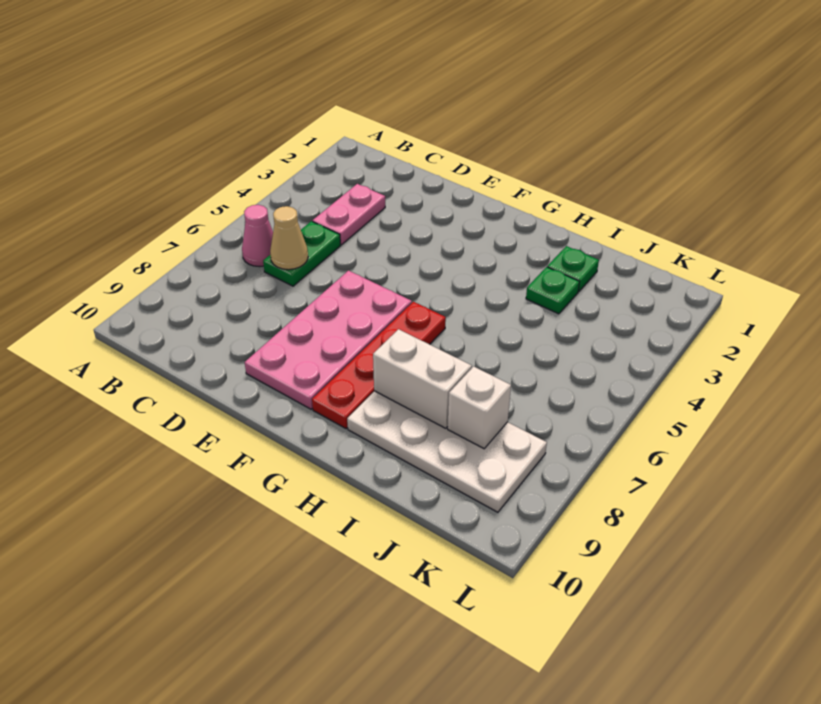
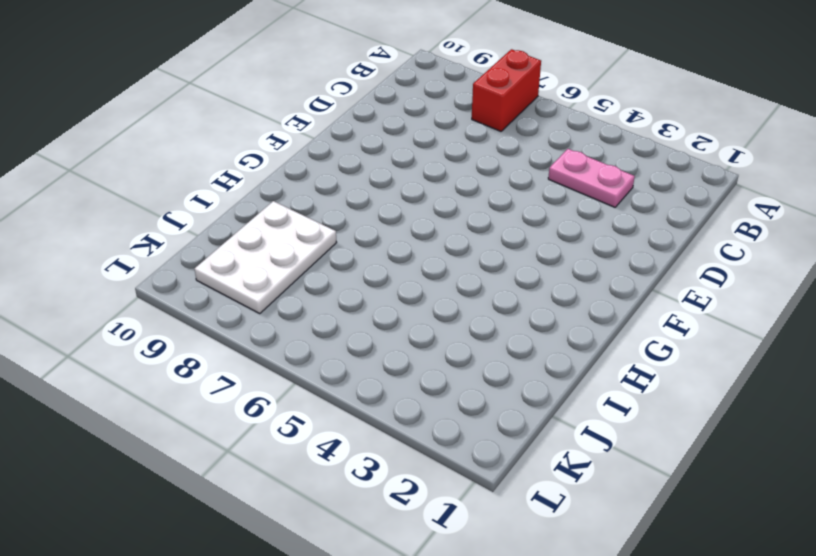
red 1x2 brick [472,49,541,131] -> none
white 2x3 plate [195,201,337,314] -> white 2x4 plate [347,391,547,512]
none -> pink 1x1 cone [242,205,273,267]
none -> green 1x2 plate [263,221,341,286]

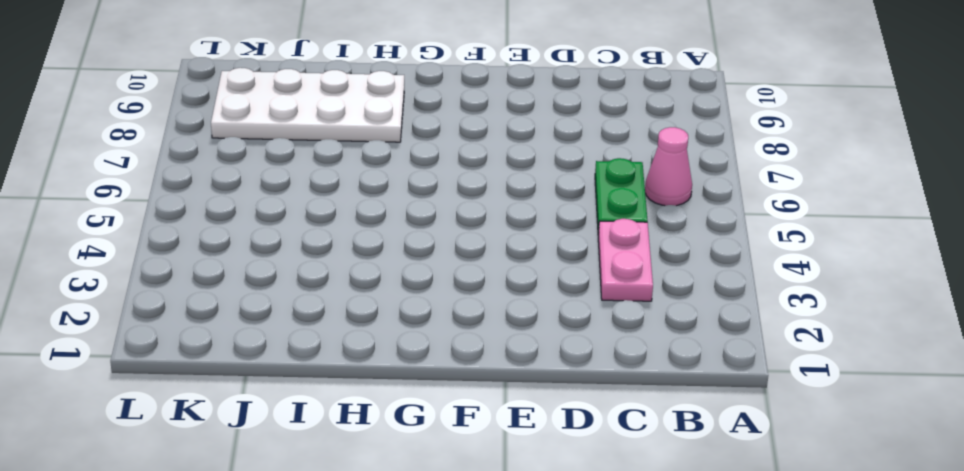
none -> pink 2x4 plate [245,270,412,409]
none -> red 1x4 plate [312,302,446,428]

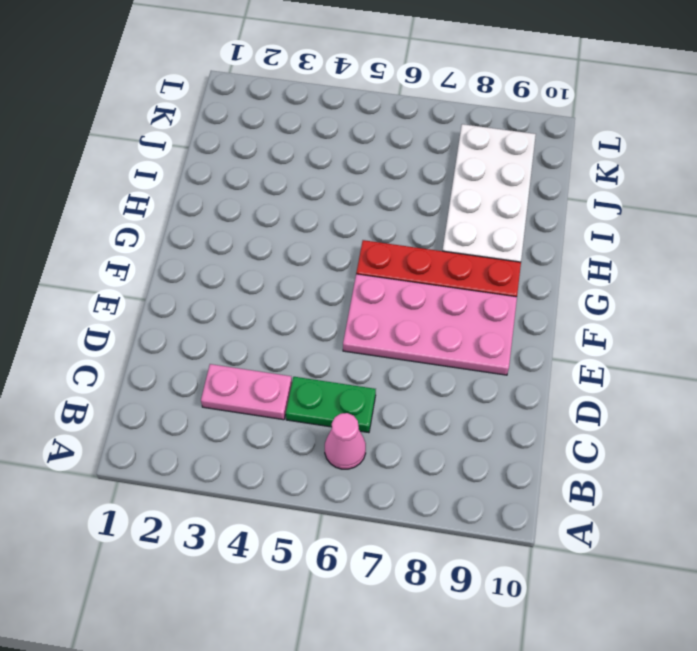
none -> green 1x1 plate [547,246,599,292]
none -> green 1x1 plate [526,267,579,314]

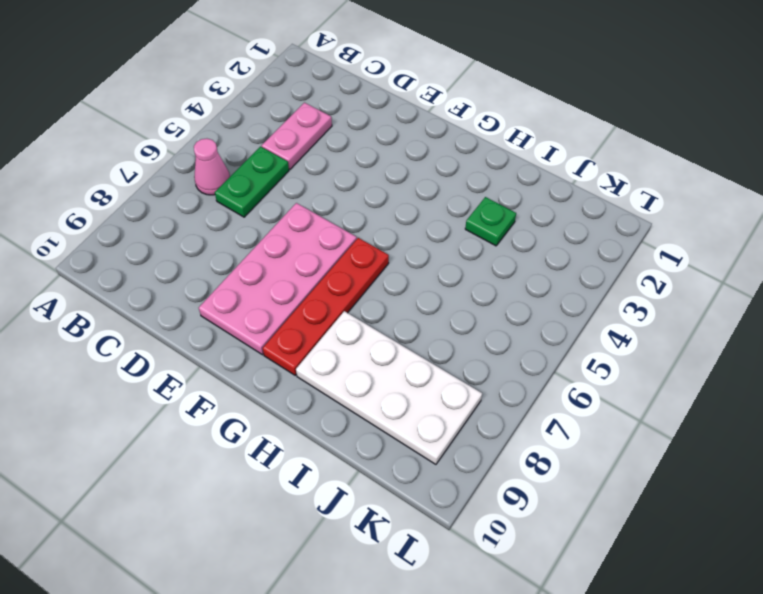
none -> green 1x1 plate [547,246,599,292]
none -> tan 1x1 cone [270,206,308,270]

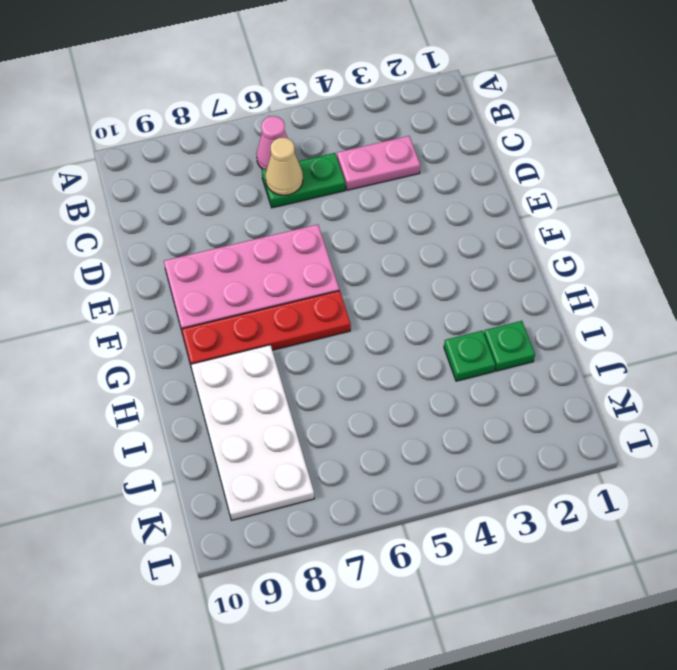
none -> white 1x2 brick [373,329,472,428]
none -> white 1x1 brick [448,366,511,449]

